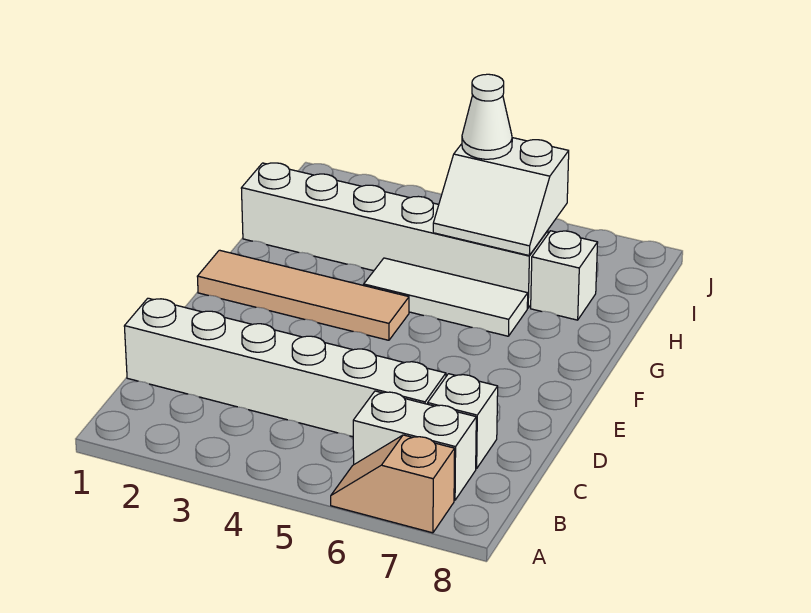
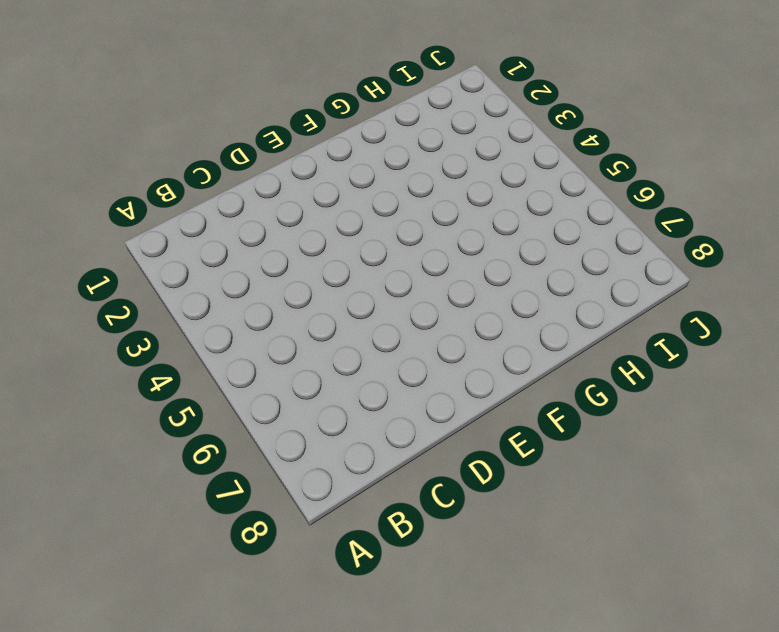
none -> tan 1x2 slope [331,435,455,533]
none -> white 1x2 brick [353,391,476,500]

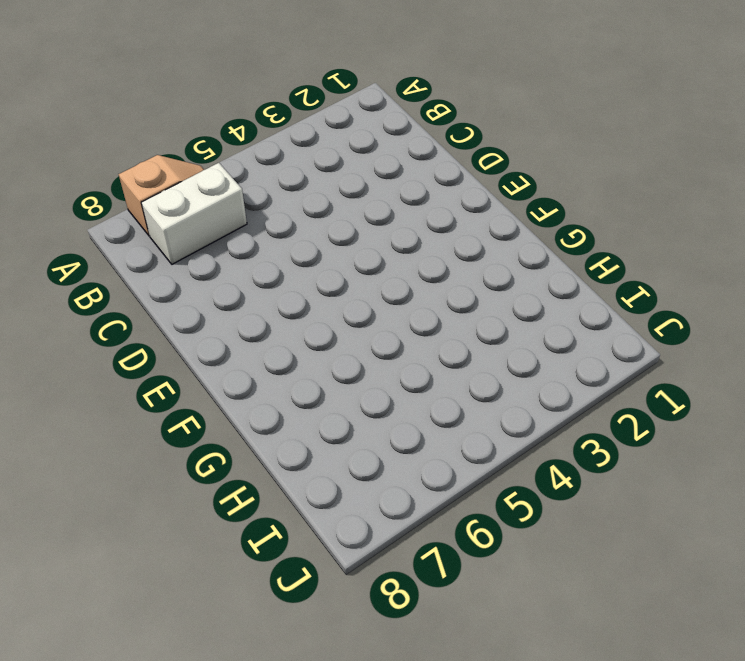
none -> white 1x6 brick [124,298,446,437]
none -> white 1x1 brick [428,374,498,469]

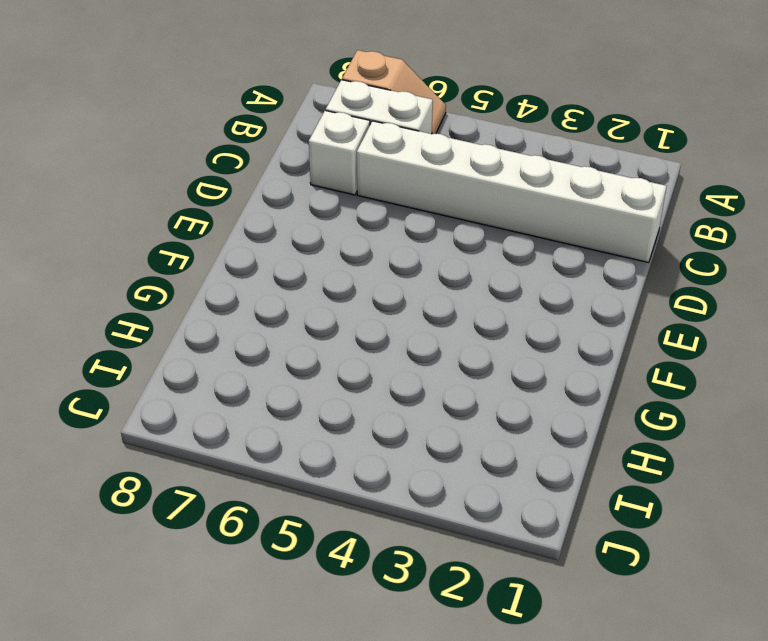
none -> tan 1x4 tile [197,250,409,340]
none -> white 1x3 tile [364,258,528,336]

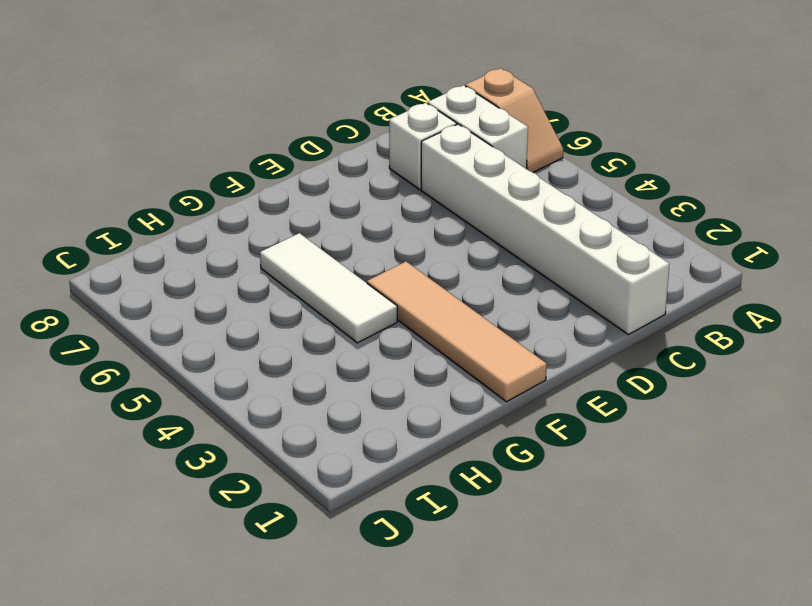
none -> white 1x6 brick [241,163,548,308]
none -> white 1x1 brick [531,231,598,320]

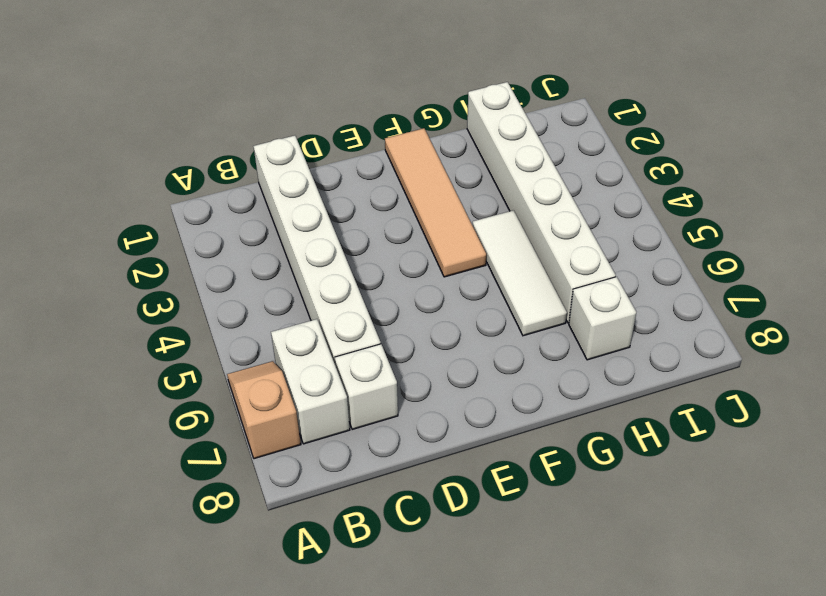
none -> white 2x2 slope [433,138,569,255]
none -> white 1x1 cone [462,74,512,159]

